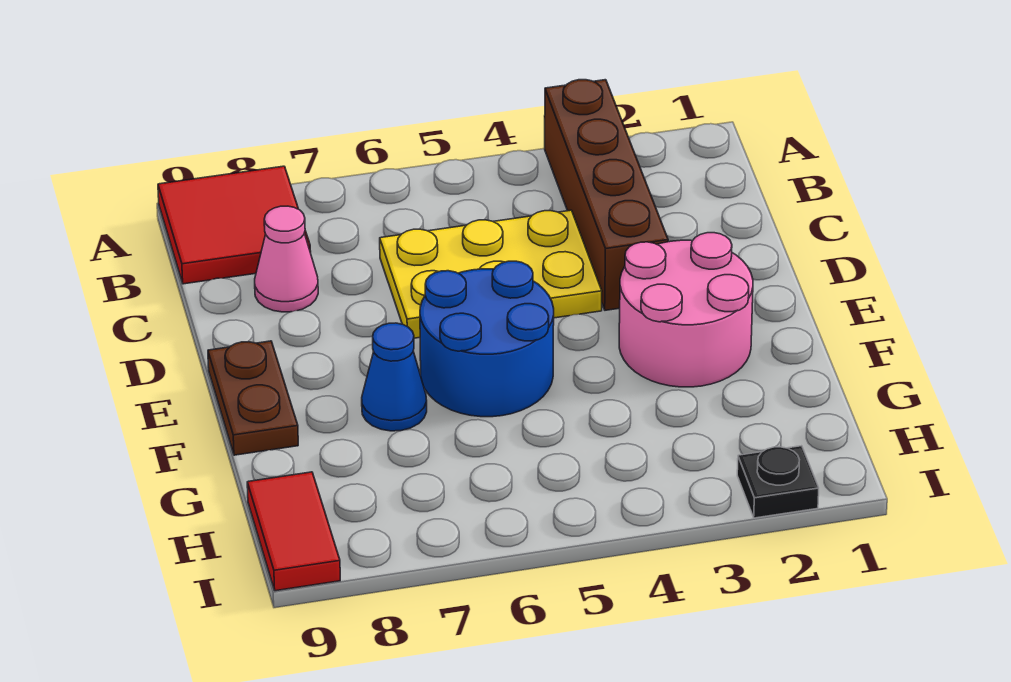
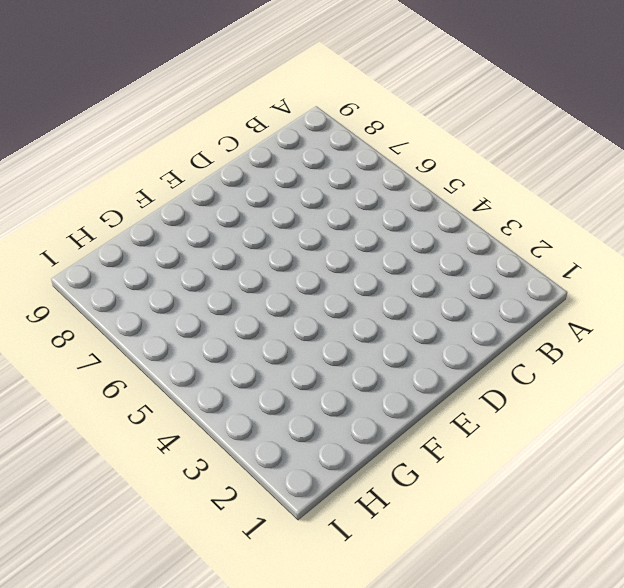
none -> brown 1x4 brick [545,80,668,310]
none -> red 2x2 tile [158,166,311,284]

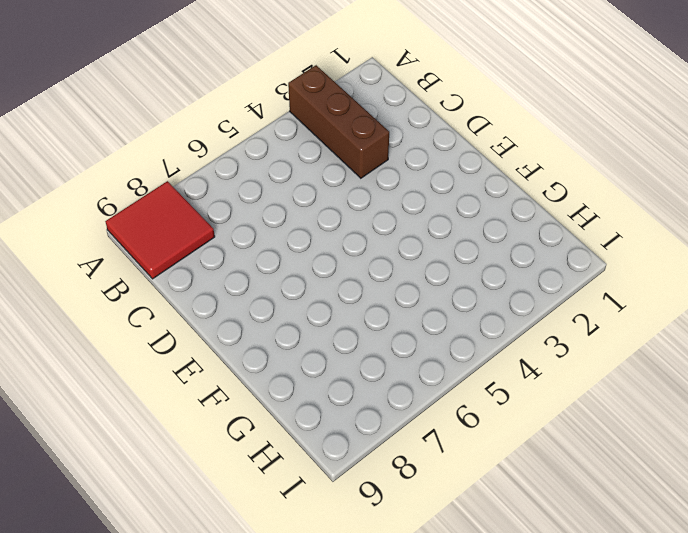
brown 1x3 brick [288,65,389,178] -> brown 1x4 brick [545,80,668,310]
none -> yellow 2x3 plate [380,210,602,338]
none -> pink 1x1 cone [255,206,318,312]

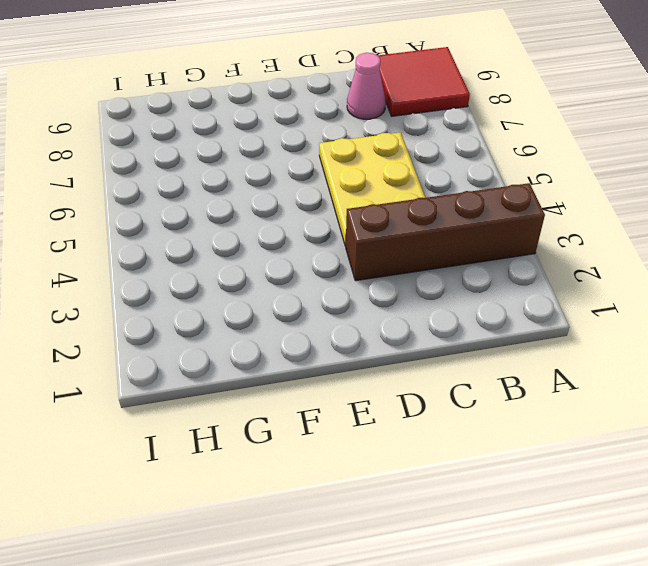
none -> pink 2x2 round brick [619,233,753,387]
none -> blue 2x2 round brick [420,261,554,417]

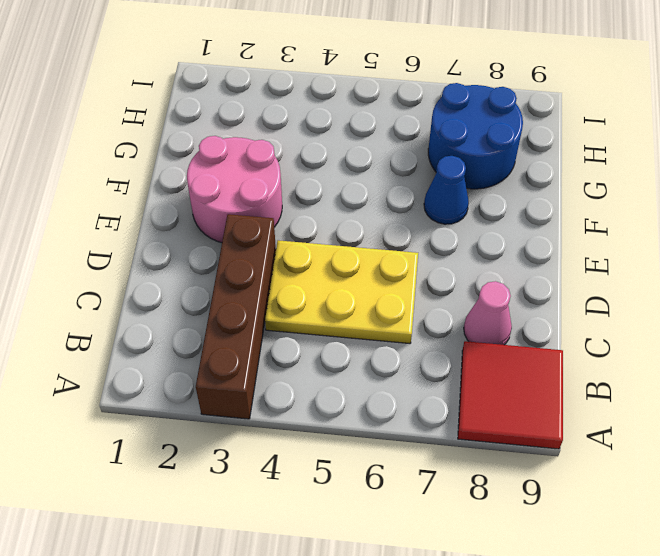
blue 2x2 round brick [428,83,523,189] -> blue 2x2 round brick moved to [420,261,554,417]
none -> brown 1x2 plate [208,341,298,455]
none -> red 1x2 tile [247,472,340,591]

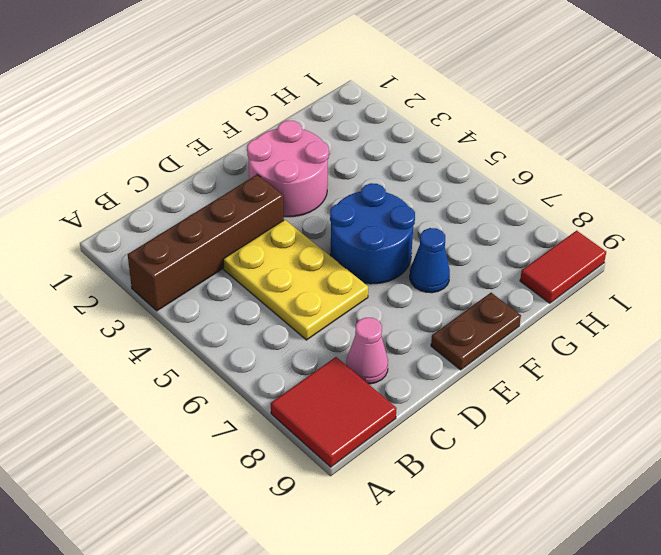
none -> black 1x1 plate [737,446,819,518]

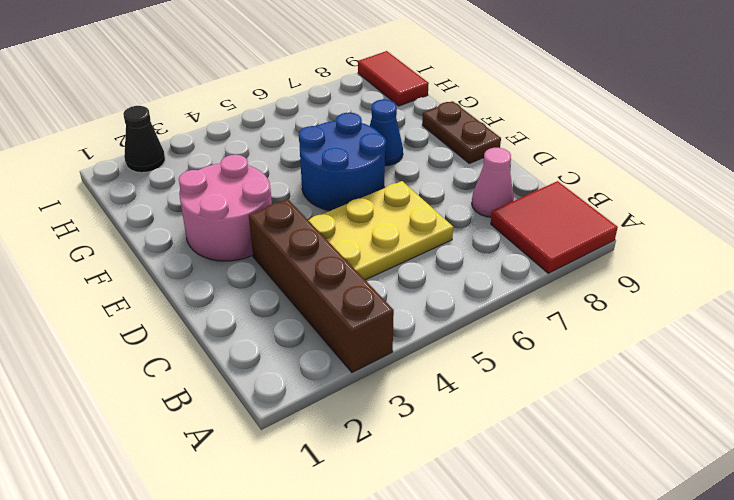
black 1x1 cone [123,106,165,173] -> black 1x1 plate [737,446,819,518]

